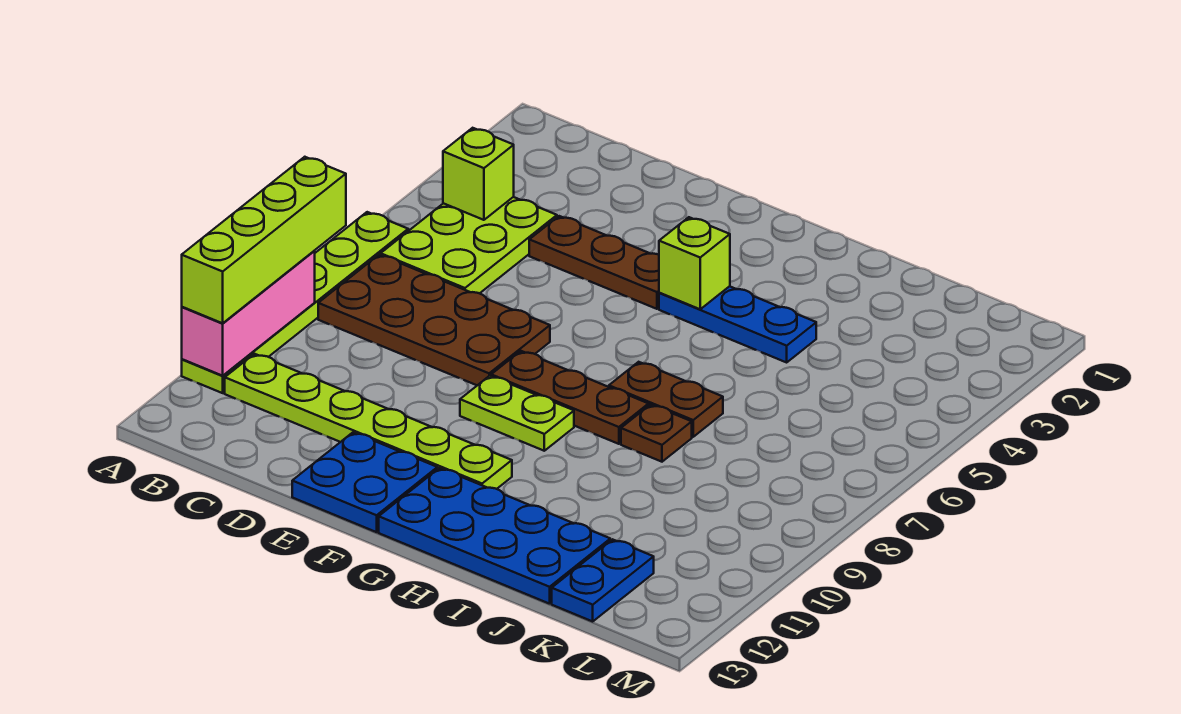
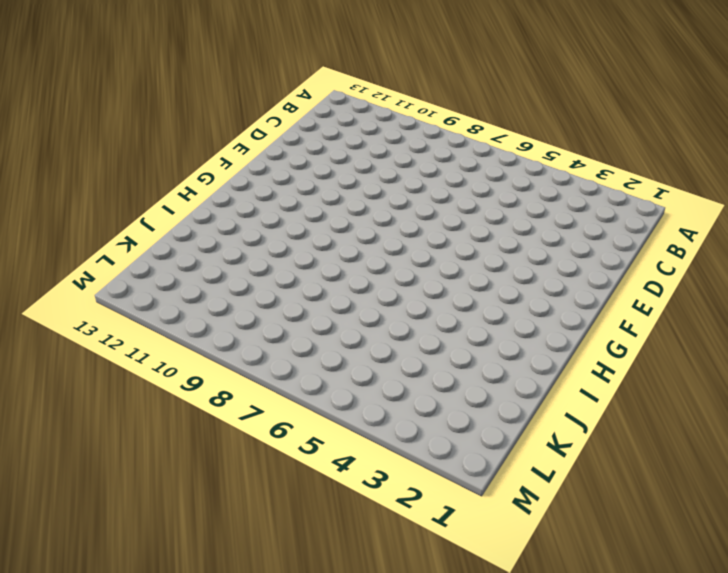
none -> lime 1x6 plate [182,212,408,393]
none -> lime 2x3 plate [381,197,557,294]
none -> brown 2x4 plate [318,255,550,385]

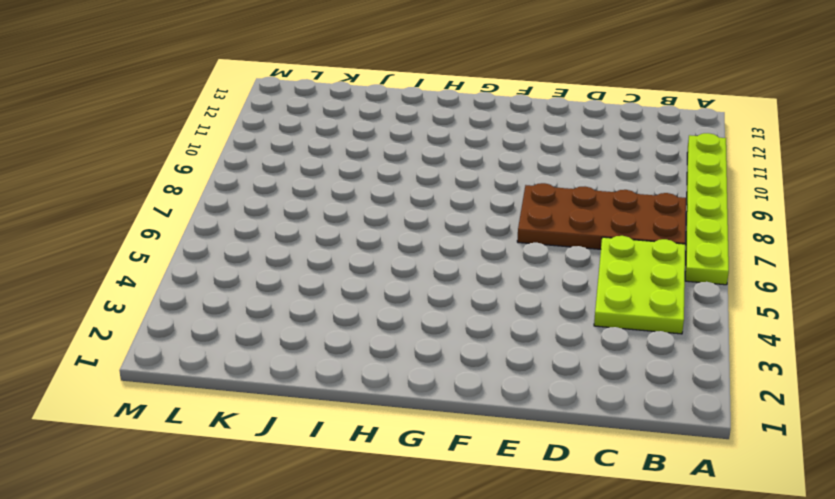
none -> lime 1x6 plate [225,354,512,489]
none -> brown 1x3 plate [529,216,659,309]
none -> blue 2x2 plate [292,432,437,532]

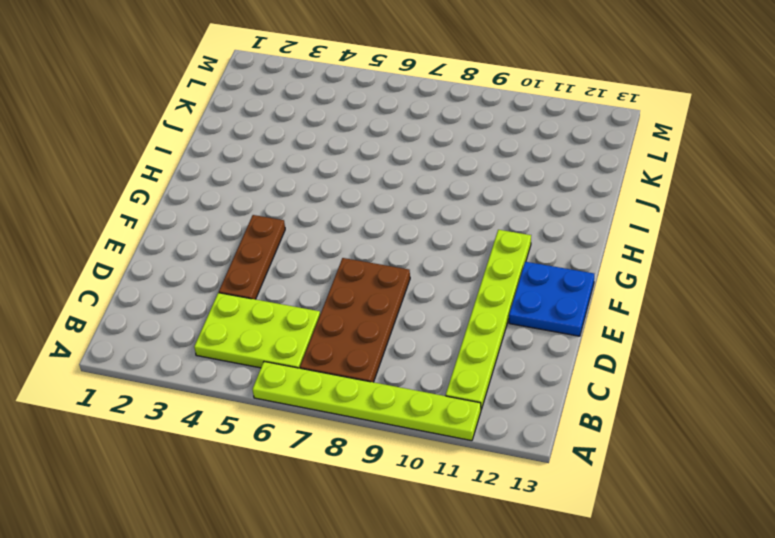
none -> brown 1x3 plate [491,351,649,444]
none -> lime 1x2 plate [460,376,574,451]
none -> blue 1x3 plate [659,286,816,362]

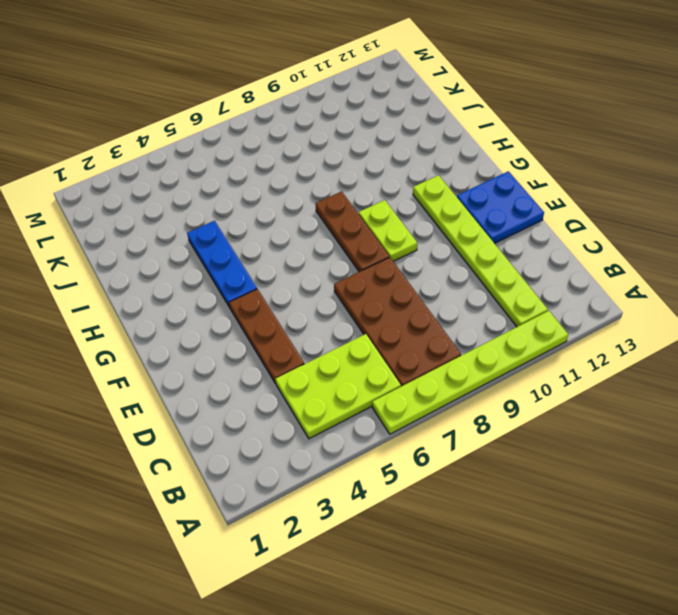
none -> blue 2x4 plate [379,468,610,604]
none -> brown 1x2 plate [609,362,723,437]
none -> brown 1x1 plate [621,404,692,462]

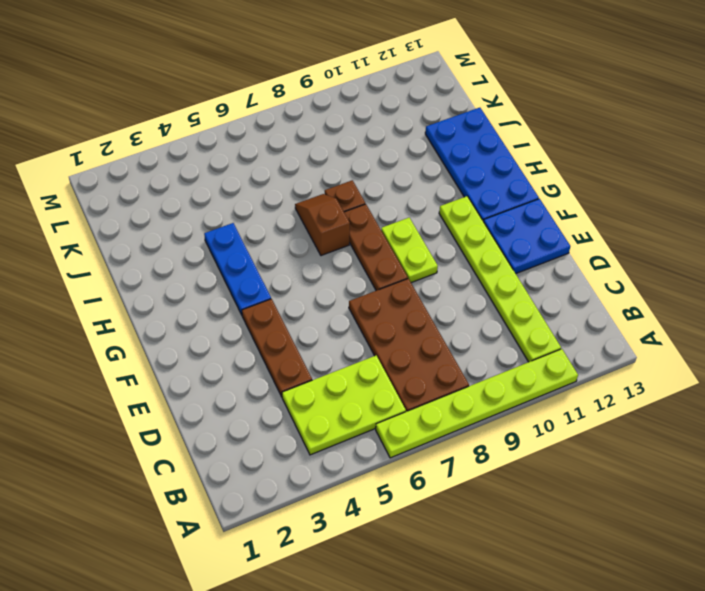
brown 1x2 slope [295,194,350,256] -> brown 1x2 plate [609,362,723,437]
none -> blue 1x2 plate [552,539,654,621]
none -> pink 1x3 brick [182,251,315,376]
none -> lime 1x1 brick [443,128,514,220]

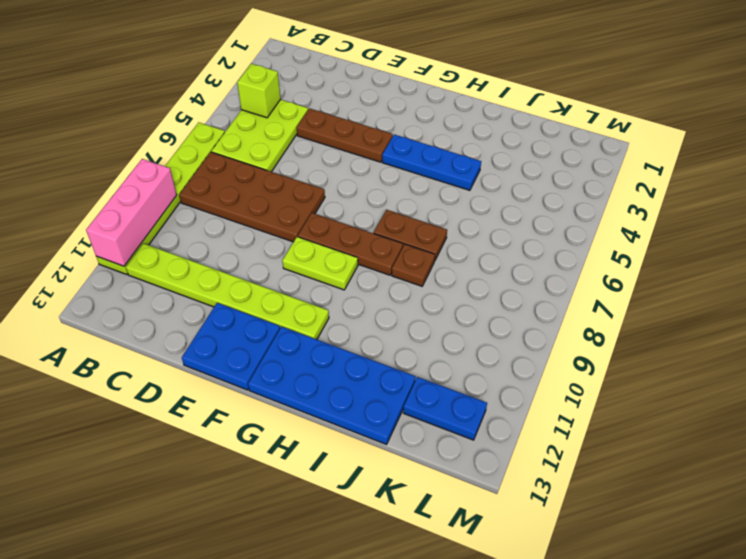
blue 1x2 plate [403,377,487,440] -> blue 1x2 plate turned to [552,539,654,621]
none -> lime 1x1 brick [659,217,730,309]
none -> lime 1x4 brick [182,157,346,323]

